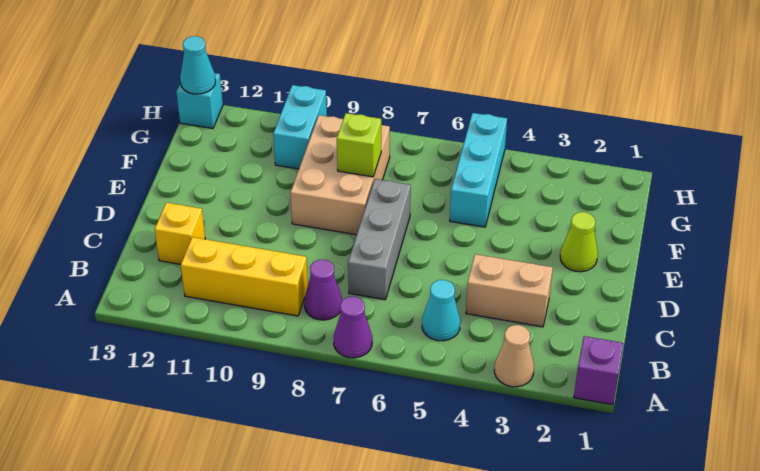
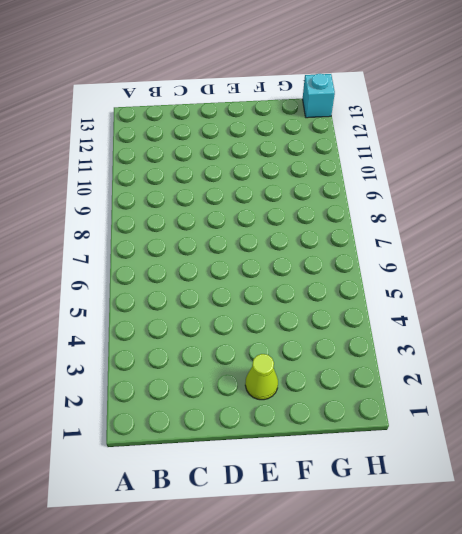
none -> purple 1x1 brick [574,336,624,405]
none -> tan 1x1 cone [494,325,534,387]
none -> purple 1x1 cone [334,297,372,358]

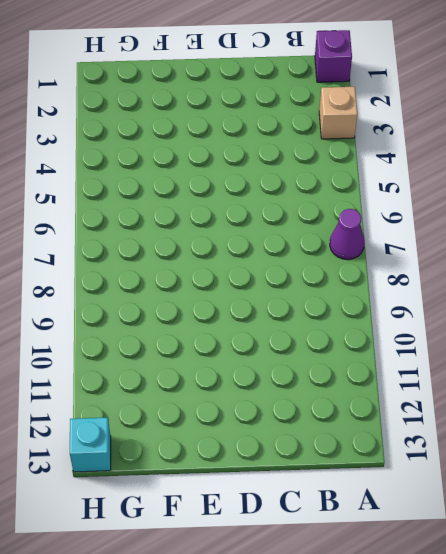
tan 1x1 brick [319,87,357,139] -> tan 1x1 cone [494,325,534,387]
none -> cyan 1x1 cone [422,280,460,341]
none -> purple 1x1 cone [304,260,342,320]
none -> yellow 1x3 brick [181,237,308,316]

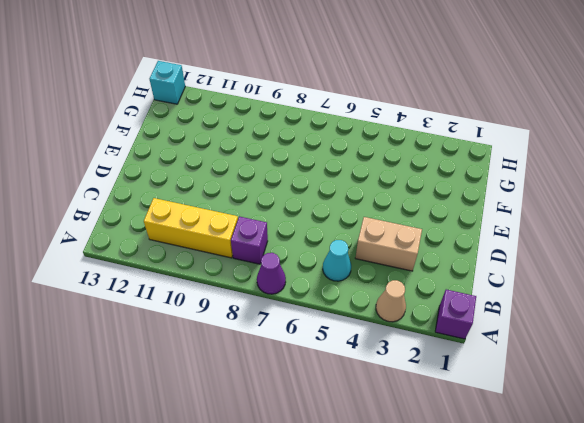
purple 1x1 brick [231,217,268,264] -> purple 1x1 cone [304,260,342,320]
none -> grey 1x3 brick [348,179,411,300]
none -> yellow 1x1 brick [155,203,205,264]
none -> lime 1x1 cone [560,212,598,272]

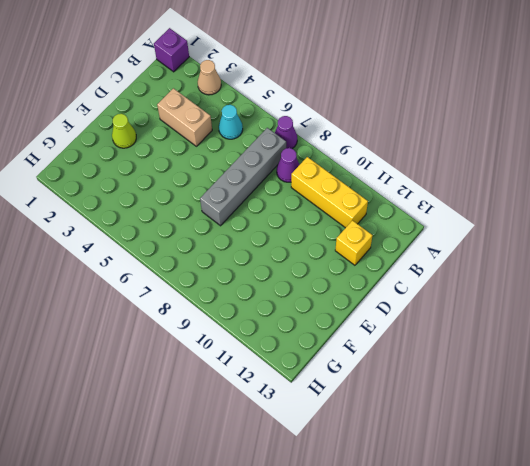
grey 1x4 brick [200,128,286,226] -> grey 1x3 brick [348,179,411,300]
none -> tan 2x3 brick [290,115,390,235]
none -> cyan 1x3 brick [450,113,507,227]
none -> cyan 1x2 brick [273,85,327,169]

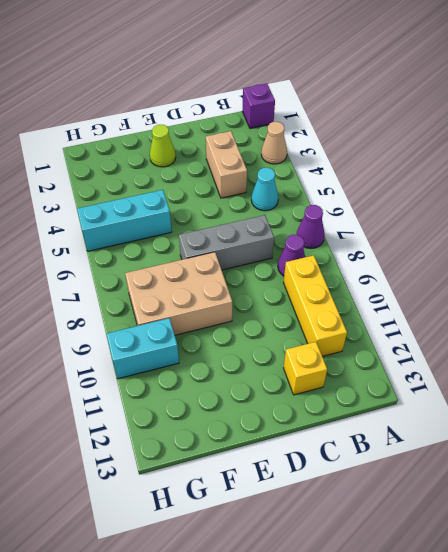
none -> cyan 1x1 brick [176,73,223,128]
none -> lime 1x1 brick [337,113,381,177]
none -> cyan 1x1 cone [180,36,216,94]

